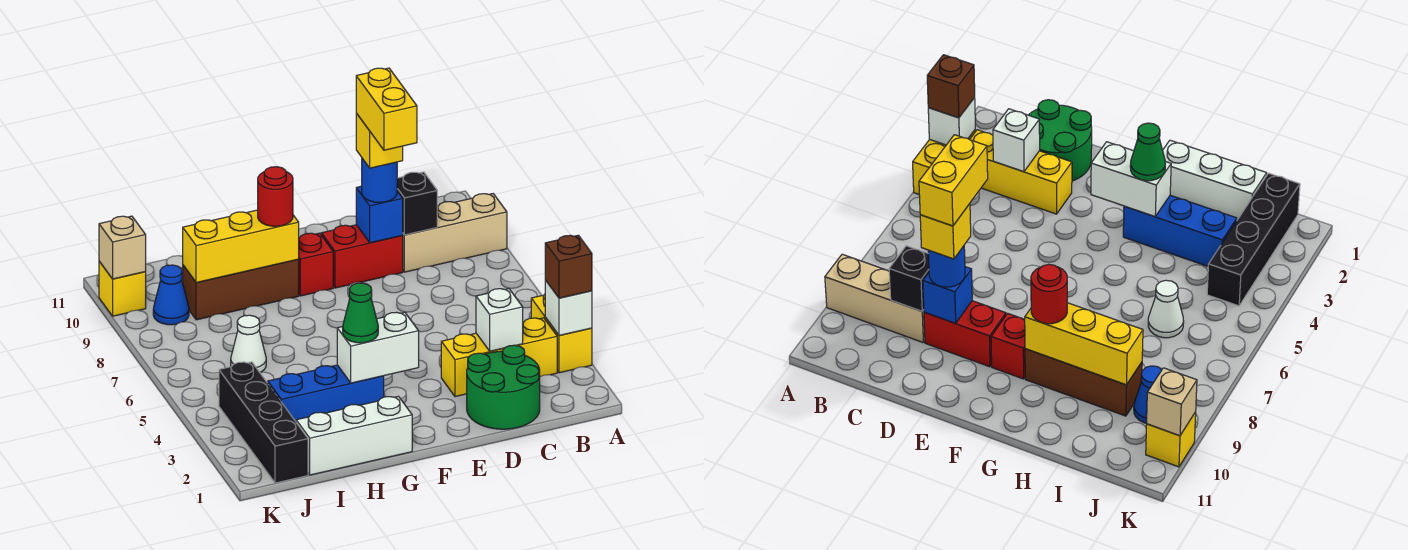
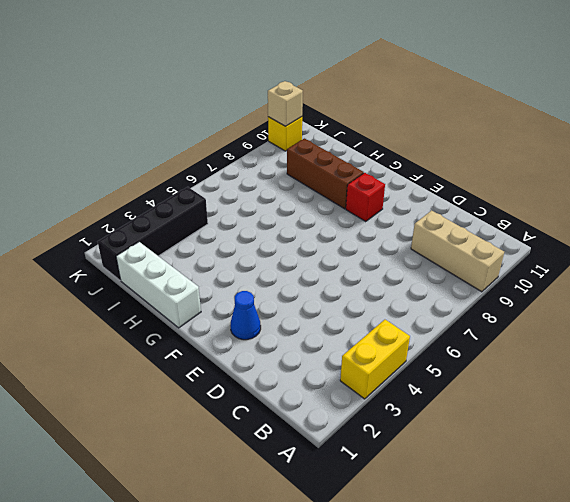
blue 1x1 cone [230,291,261,340] -> blue 1x1 cone moved to [153,265,189,325]
none -> yellow 1x3 brick [441,318,557,397]
none -> green 2x2 round brick [467,345,540,429]
none -> red 1x2 brick [321,225,403,288]

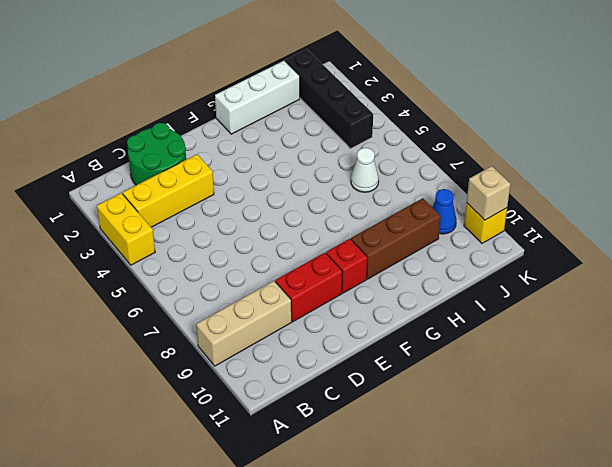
none -> blue 1x3 brick [268,365,384,421]
none -> white 1x1 brick [545,280,592,335]
none -> white 1x1 brick [476,289,523,351]

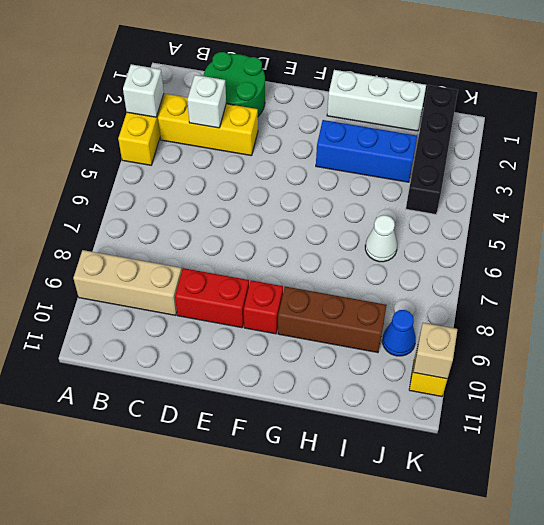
none -> black 1x1 brick [397,172,437,235]
none -> blue 1x1 brick [356,186,403,243]
none -> white 1x2 brick [337,312,419,383]

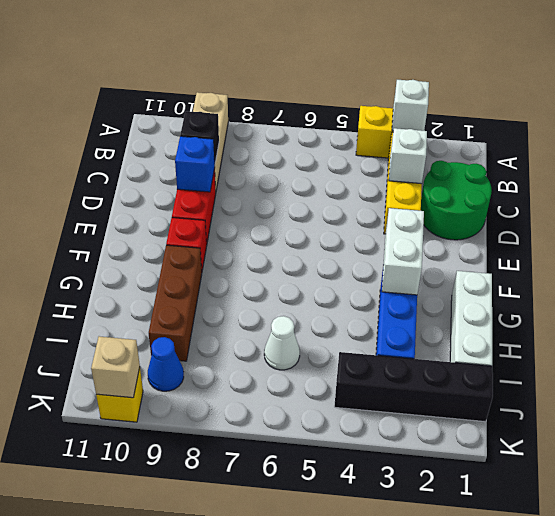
none -> yellow 1x3 brick [183,210,299,283]
none -> brown 1x1 brick [545,235,592,298]
none -> blue 1x1 round brick [362,158,397,203]

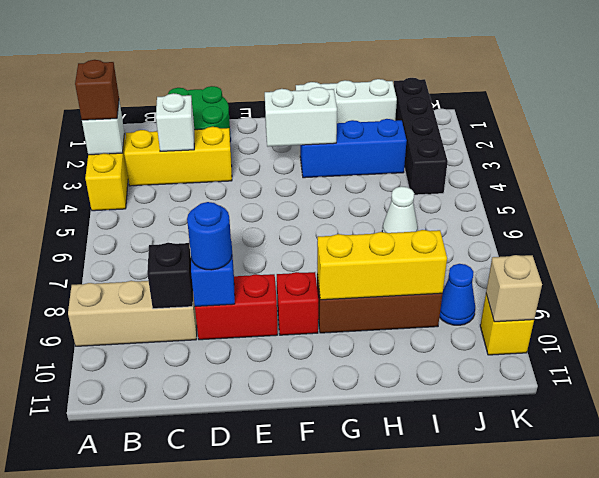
none -> green 1x1 cone [343,283,378,343]
none -> red 1x1 round brick [258,167,293,226]
none -> yellow 1x1 brick [356,113,403,168]

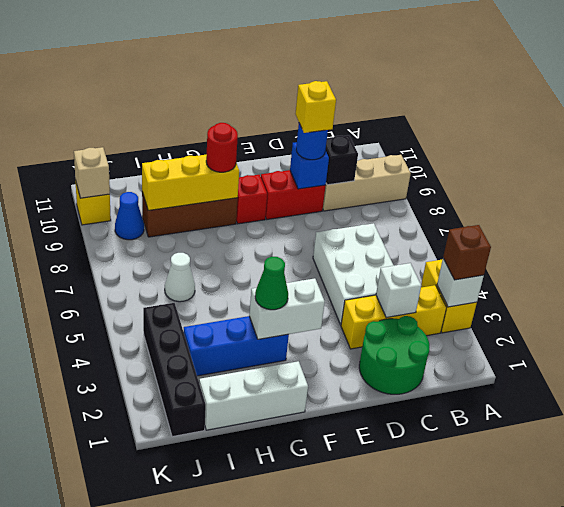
white 2x3 brick [313,223,394,325] -> none
none -> yellow 1x2 brick [356,68,417,150]

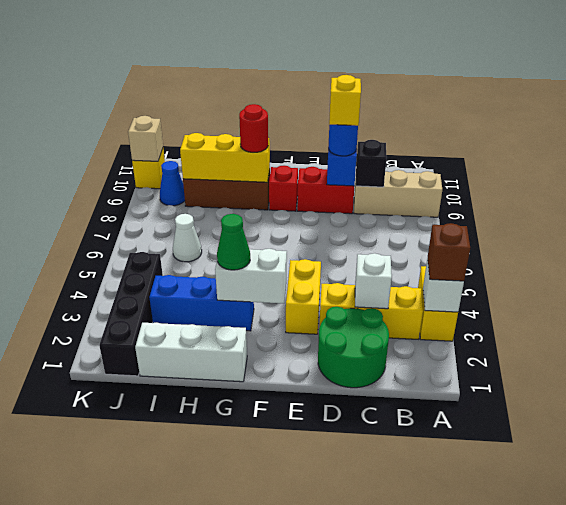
yellow 1x2 brick [286,259,321,334] -> yellow 1x2 brick moved to [356,68,417,150]

